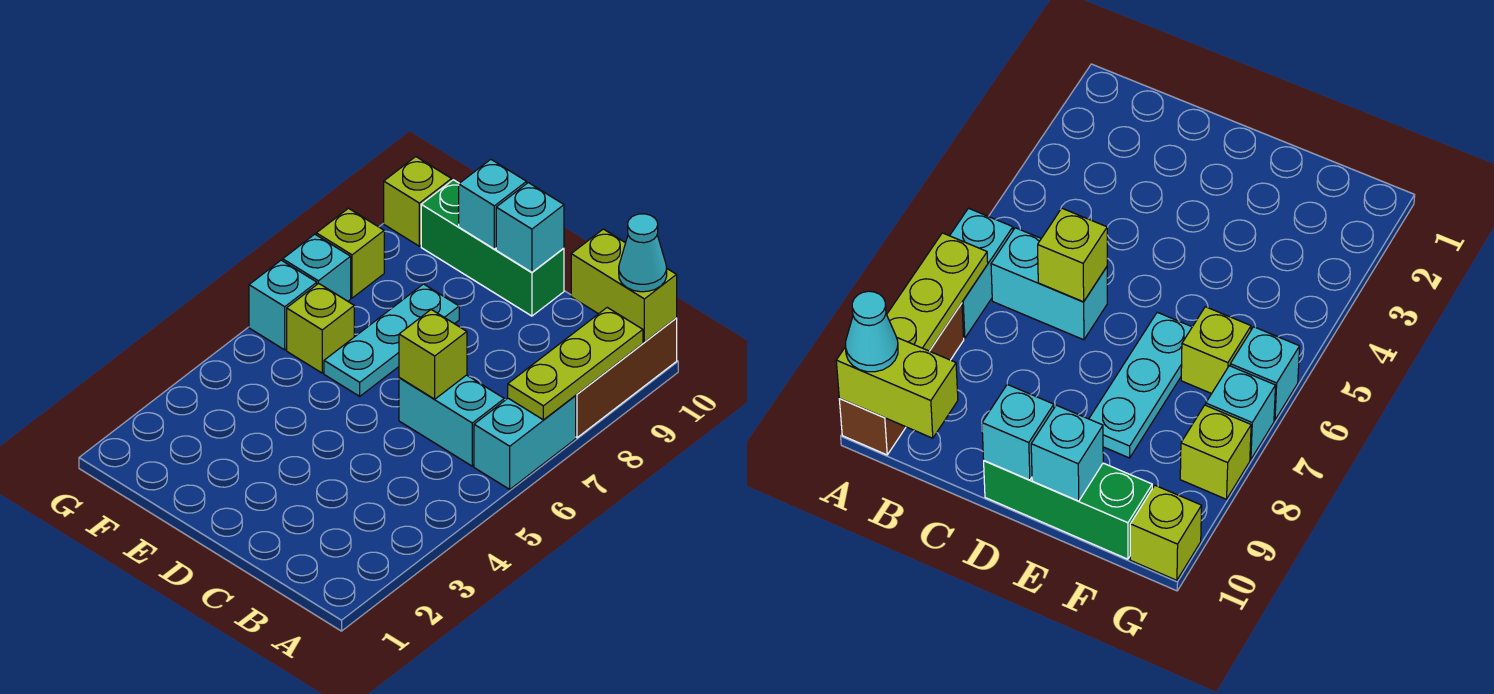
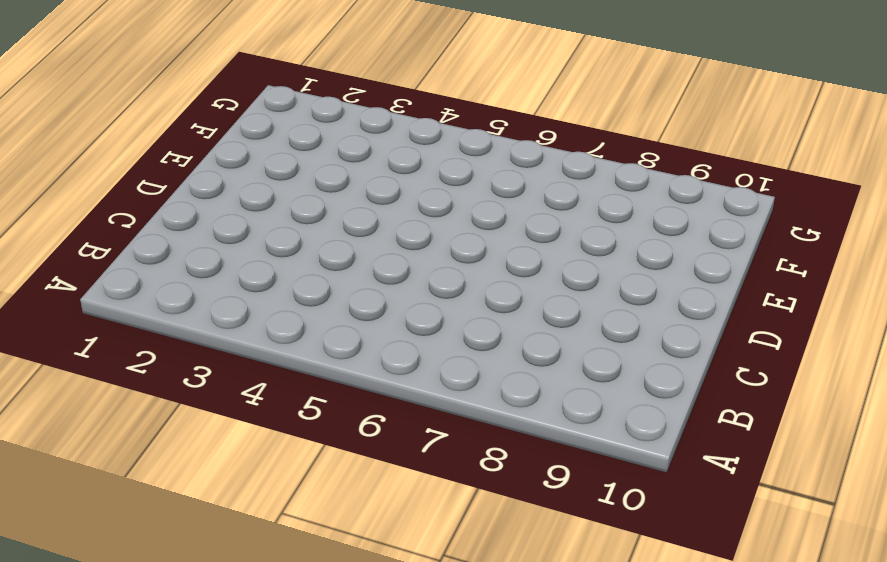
none -> cyan 1x2 brick [474,396,576,489]
none -> brown 1x3 brick [575,318,677,438]
none -> cyan 1x2 brick [399,375,504,466]

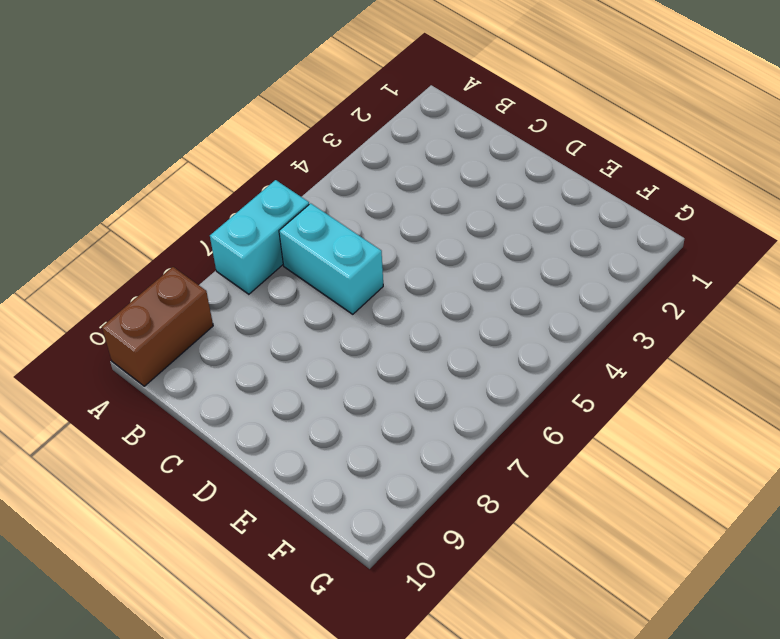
brown 1x2 brick [102,267,213,386] -> brown 1x3 brick [575,318,677,438]
none -> green 1x3 brick [421,180,564,316]
none -> cyan 1x3 plate [324,284,459,396]
none -> lime 1x1 brick [287,283,354,373]

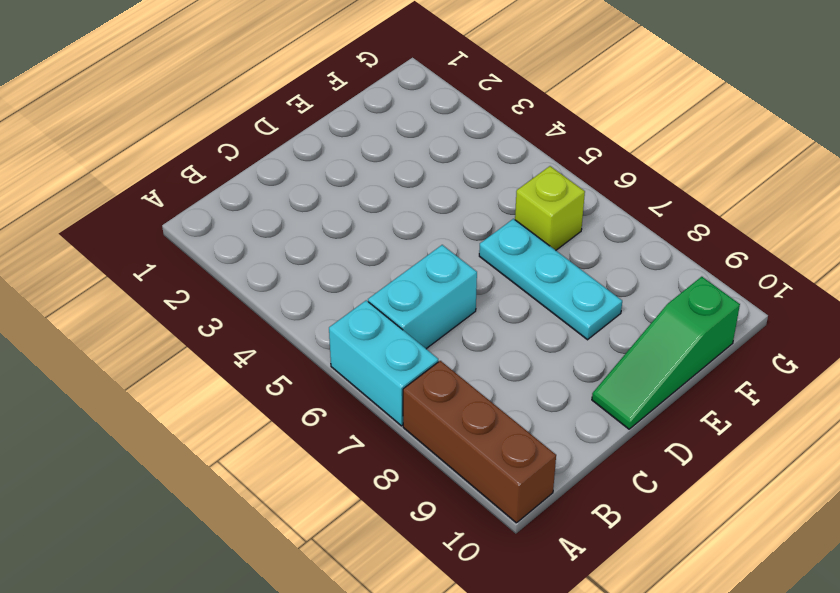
green 1x3 slope [592,277,740,429] -> green 1x3 brick [421,180,564,316]
none -> cyan 1x1 brick [249,260,317,350]
none -> cyan 1x1 brick [283,234,351,301]
none -> lime 1x1 brick [316,208,384,298]

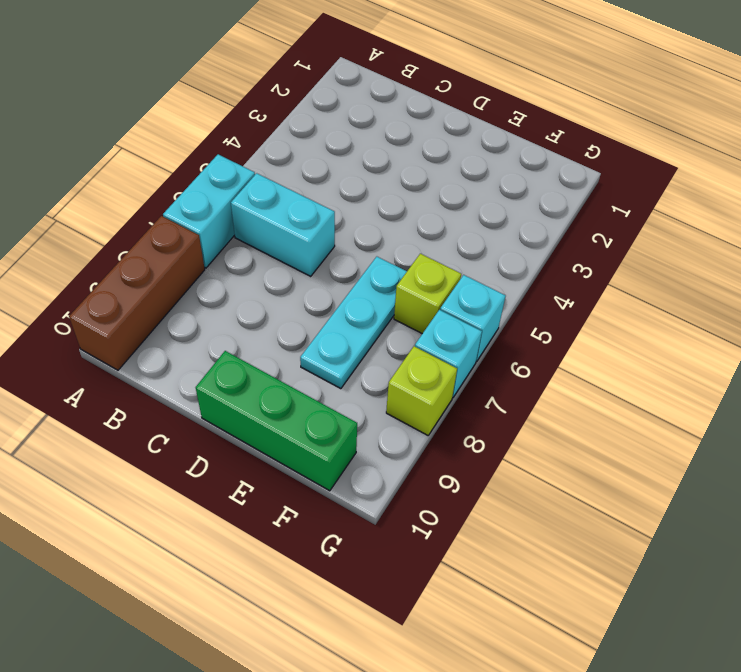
none -> lime 1x1 brick [384,157,452,246]
none -> lime 1x3 plate [508,308,643,420]
none -> lime 1x2 brick [571,229,677,342]

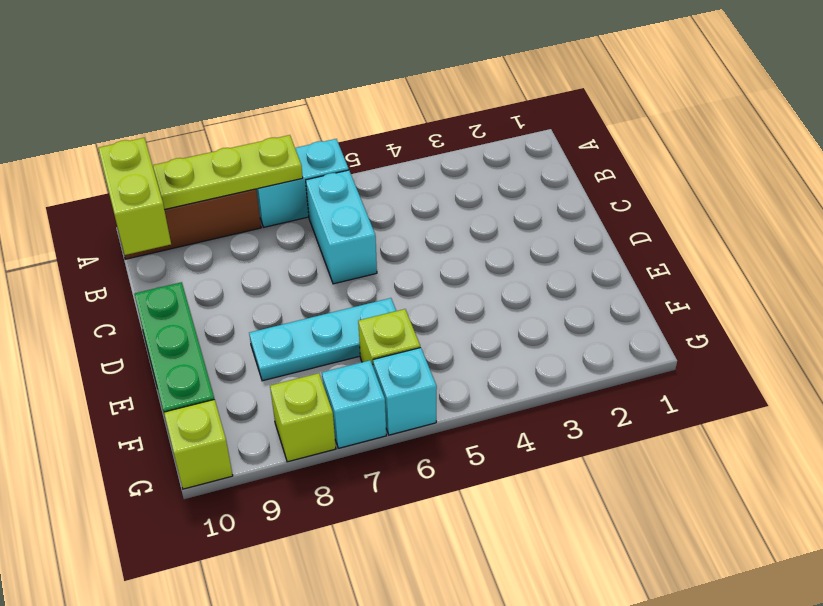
none -> lime 1x1 brick [399,310,467,399]
none -> cyan 1x1 brick [496,183,564,272]
none -> cyan 1x1 brick [459,159,527,249]

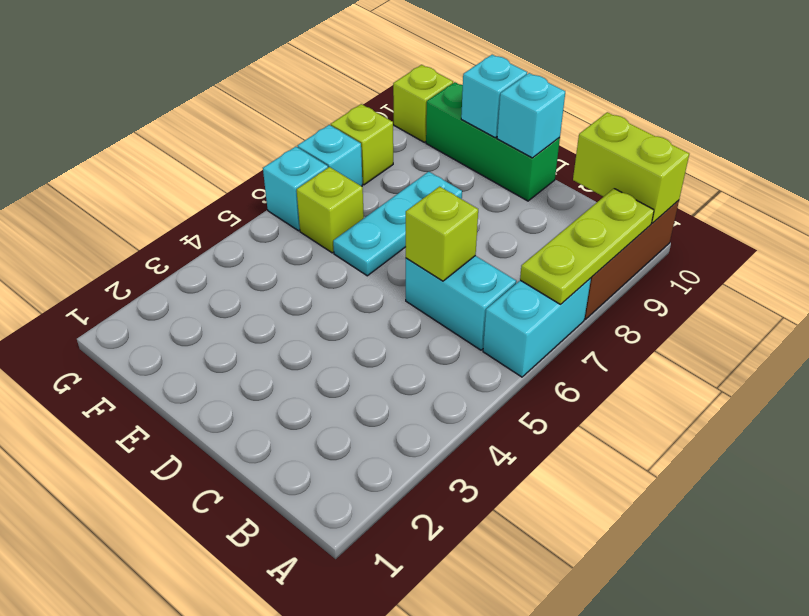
none -> cyan 1x1 cone [619,214,667,292]

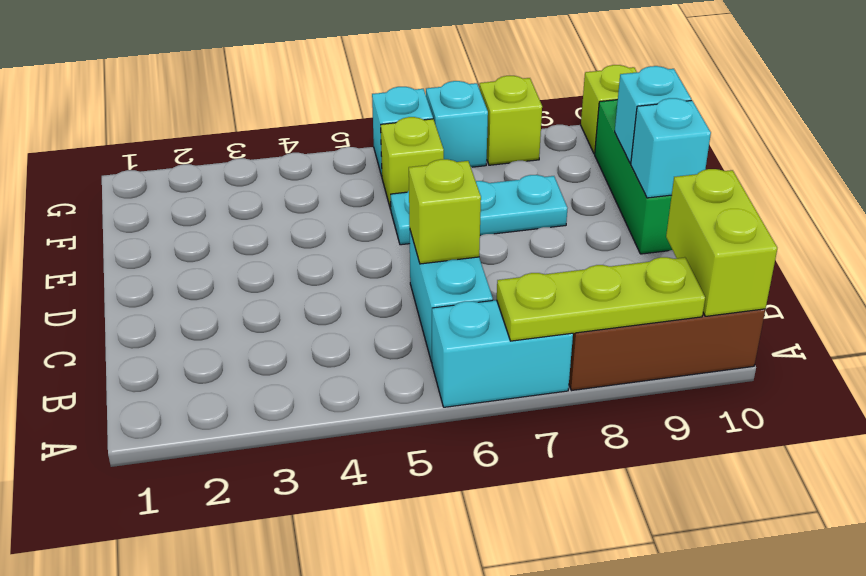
none -> cyan 1x1 cone [619,214,667,292]

